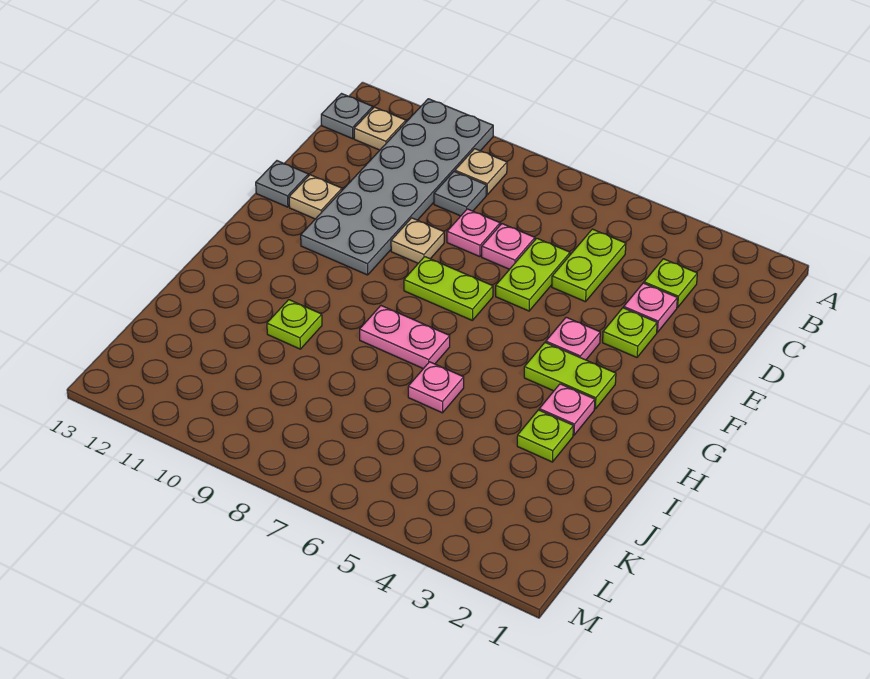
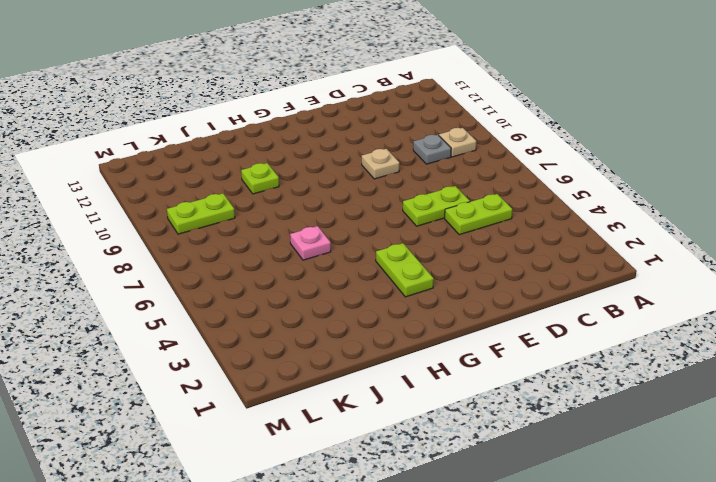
lime 1x2 plate [167,194,235,234] -> lime 1x2 plate turned to [404,257,493,320]
none -> grey 2x6 plate [301,99,493,275]
none -> tan 1x1 plate [354,107,406,150]
none -> grey 1x1 plate [321,94,373,139]

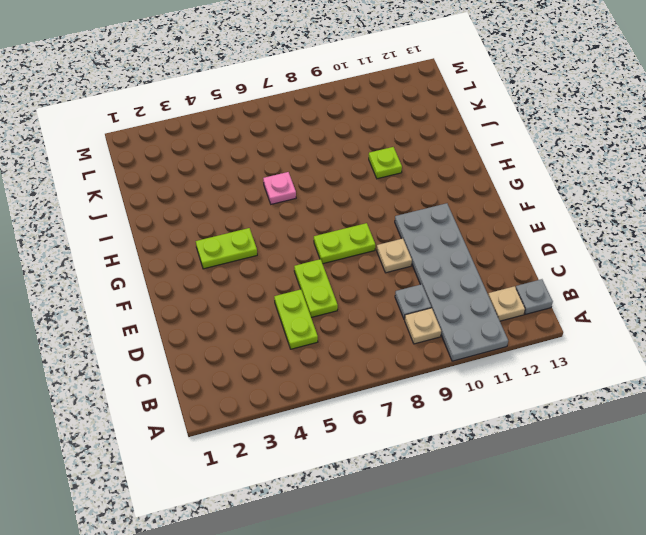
none -> lime 1x1 plate [644,259,697,307]
none -> pink 1x1 plate [624,283,677,332]
none -> pink 1x1 plate [482,224,535,269]

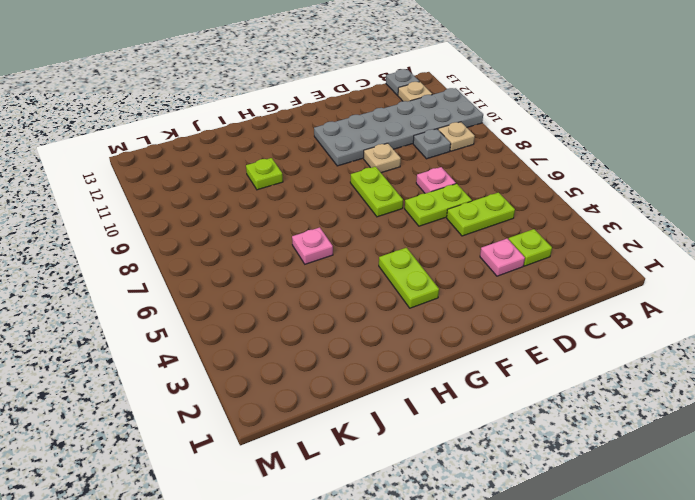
none -> pink 1x1 plate [447,209,500,257]
none -> lime 1x1 plate [603,308,657,357]
none -> tan 1x1 plate [289,175,342,219]

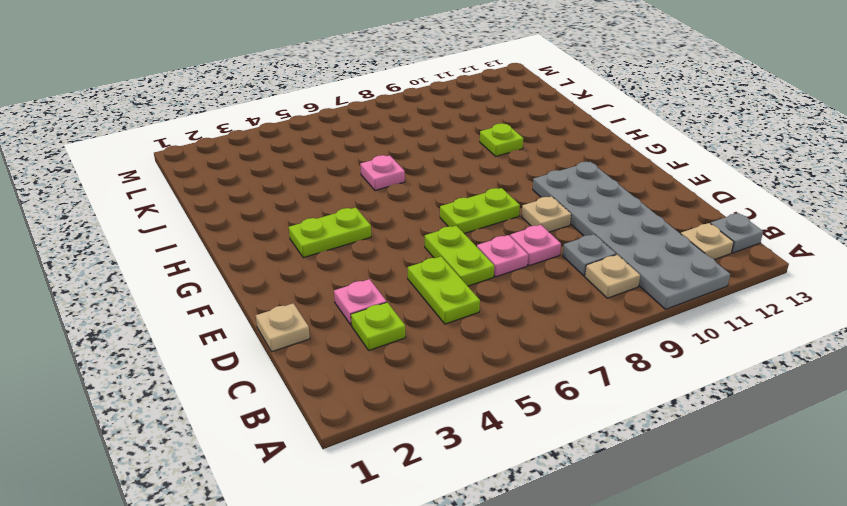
tan 1x1 plate [256,303,310,352] -> tan 1x1 plate moved to [289,175,342,219]
none -> lime 1x1 plate [603,308,657,357]
none -> grey 1x1 plate [256,161,308,207]
none -> pink 1x1 plate [546,317,600,360]

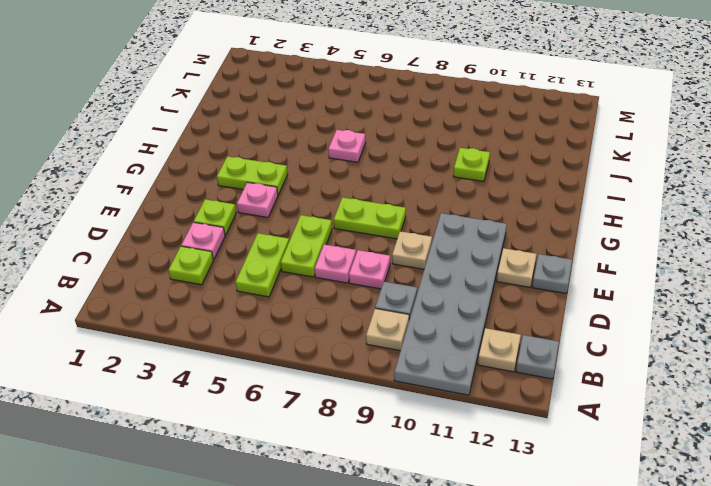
none -> pink 1x1 plate [539,384,595,435]
none -> pink 1x2 plate [360,306,450,369]
none -> lime 1x1 plate [517,410,573,462]

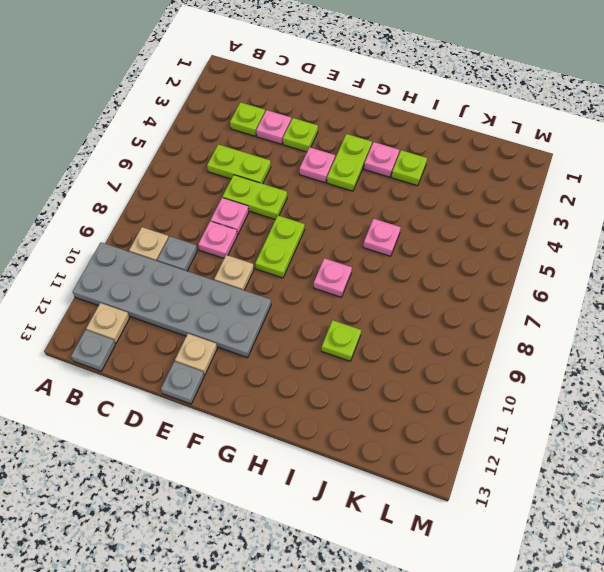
pink 1x1 plate [314,258,352,297] -> pink 1x2 plate [360,306,450,369]

